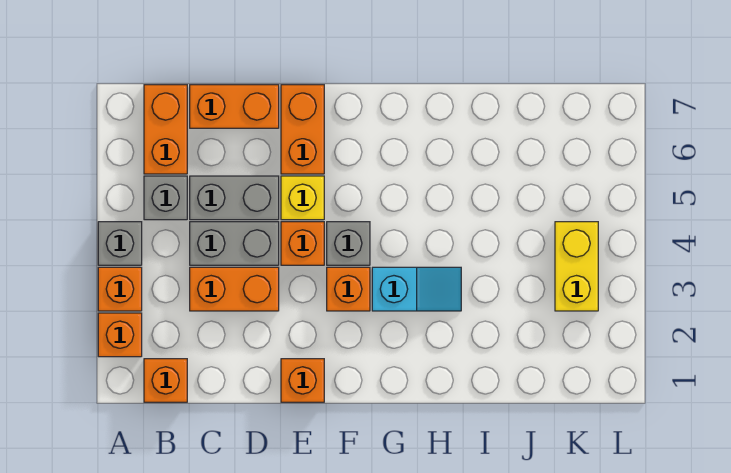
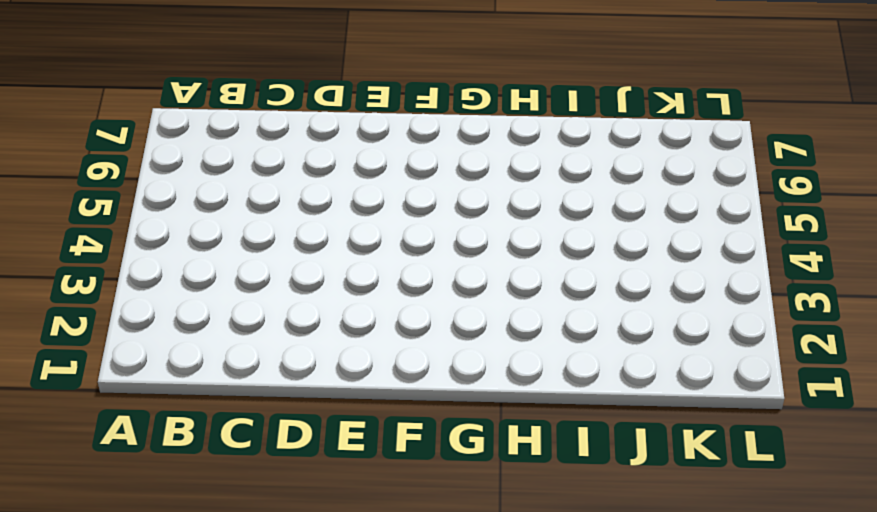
none -> orange 1x1 brick [98,313,142,357]
none -> orange 1x1 brick [98,267,142,311]
none -> grey 1x1 brick [98,222,142,265]

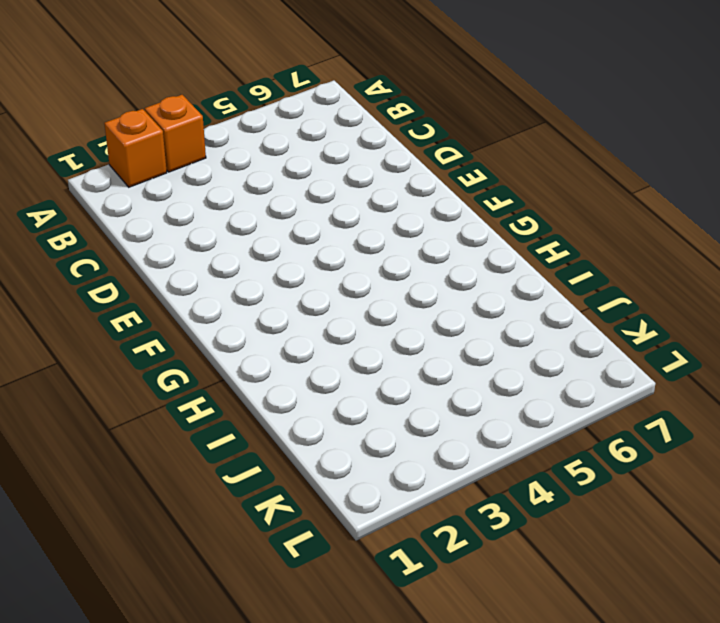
none -> grey 1x1 brick [98,222,142,265]
none -> orange 1x1 brick [144,359,187,402]
none -> grey 1x1 brick [144,176,187,220]

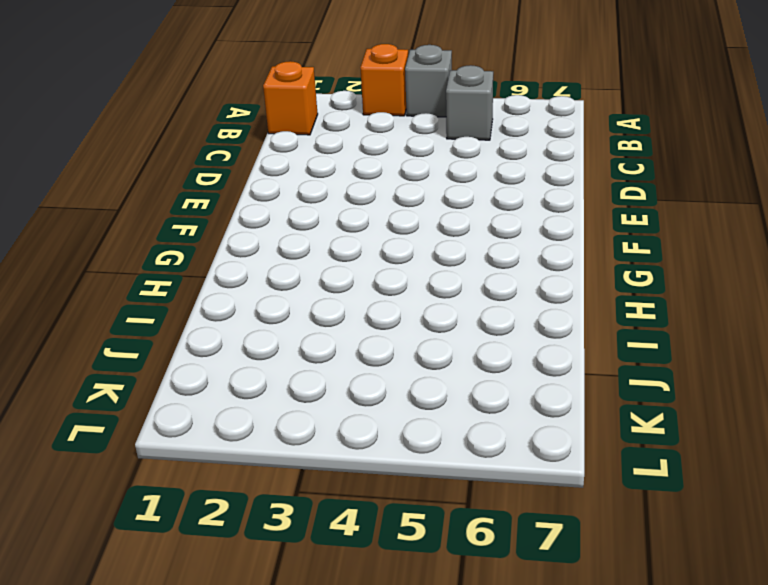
none -> orange 1x1 brick [98,313,142,357]
none -> orange 1x2 brick [144,85,187,174]
none -> orange 1x2 brick [190,267,279,311]

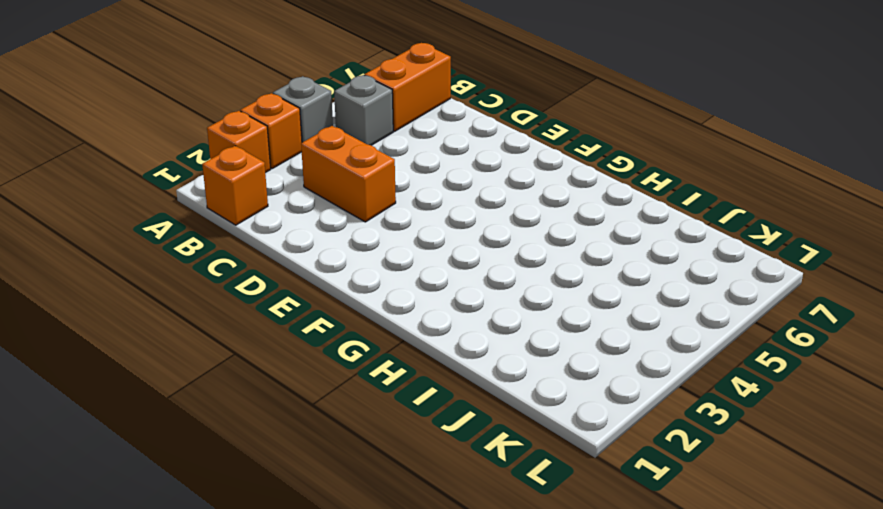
none -> grey 1x2 brick [190,222,279,265]
none -> grey 1x2 brick [190,176,279,220]
none -> orange 1x2 brick [190,85,279,128]

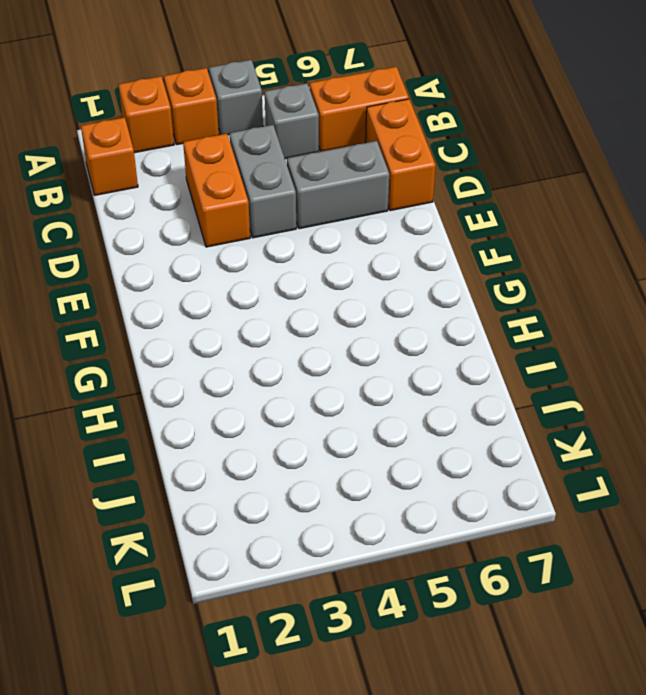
grey 1x2 brick [287,141,389,229] -> grey 1x2 brick turned to [190,176,279,220]
none -> orange 1x1 brick [281,359,324,402]
none -> orange 1x1 brick [281,222,324,265]
none -> yellow 1x1 brick [281,176,324,220]

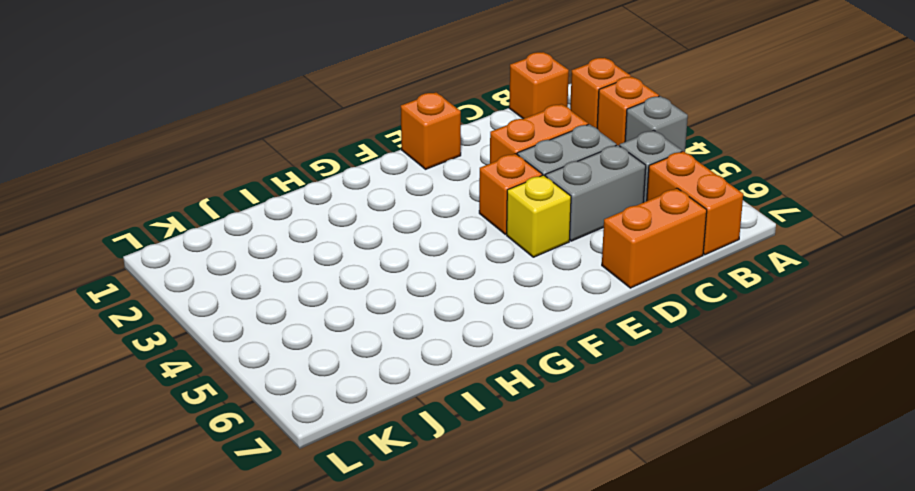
none -> orange 1x2 brick [281,85,324,174]
none -> orange 1x1 brick [327,267,370,311]
none -> grey 1x1 brick [327,222,370,265]

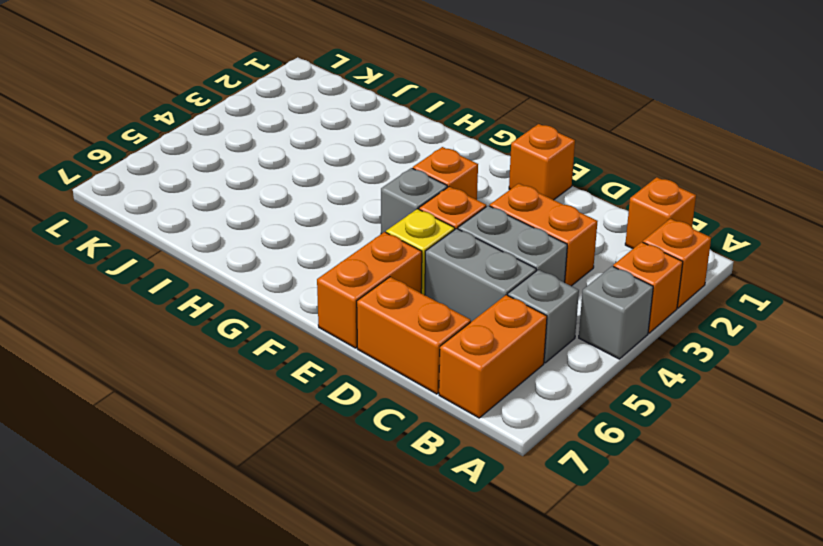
none -> cyan 1x2 slope [372,267,461,311]
none -> yellow 1x2 brick [555,222,598,311]

